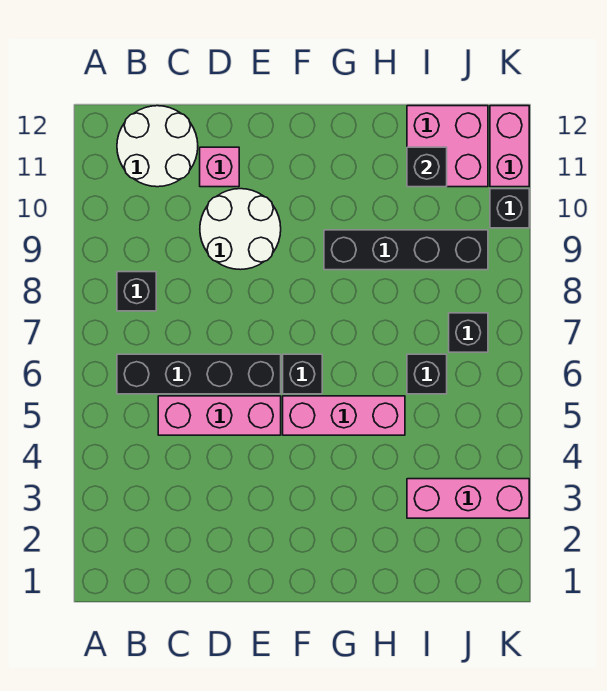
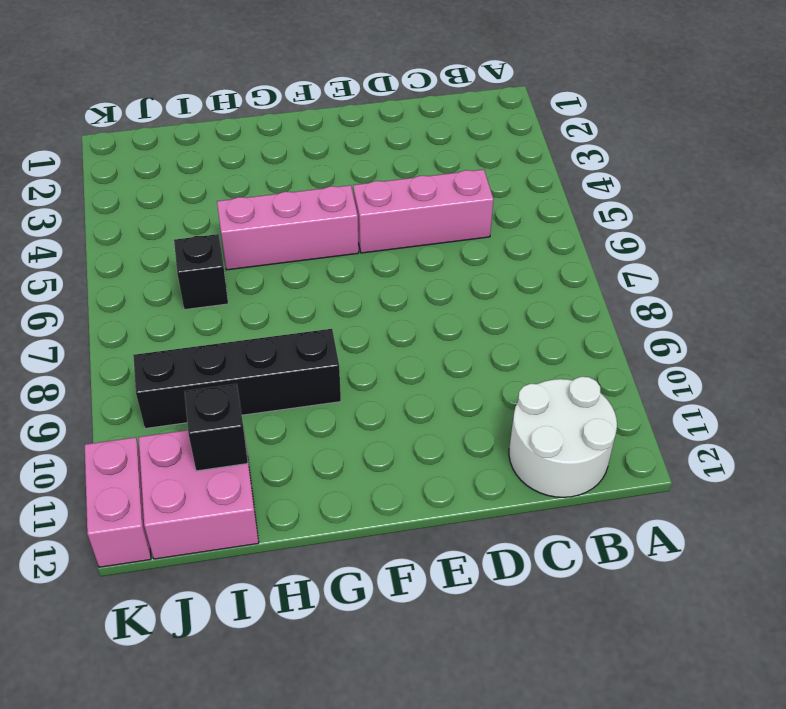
none -> black 1x4 brick [117,354,281,394]
none -> black 1x1 brick [117,272,156,311]
none -> white 2x2 round brick [200,189,281,270]

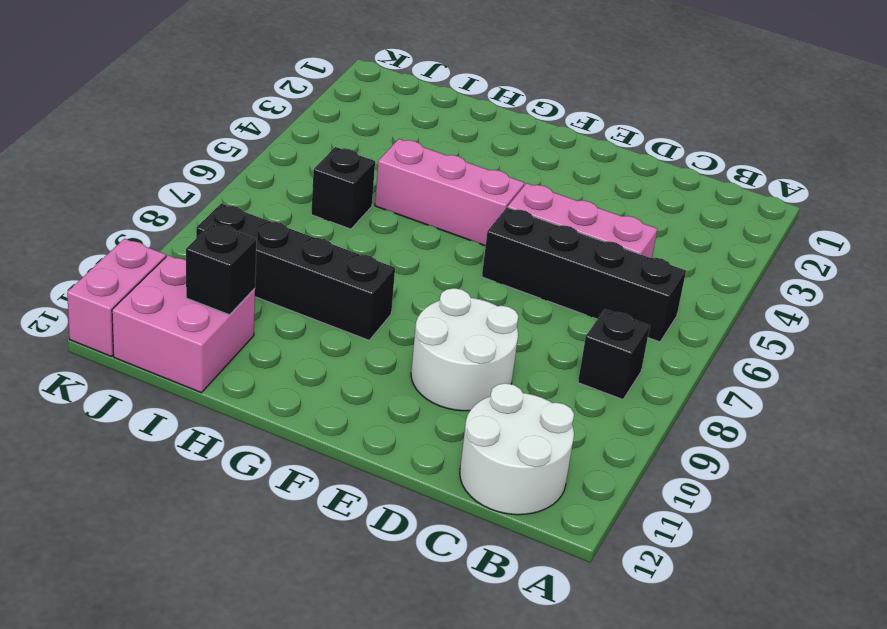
none -> pink 1x1 brick [200,147,239,187]
none -> black 1x1 brick [283,354,322,394]
none -> pink 1x3 brick [407,479,529,518]

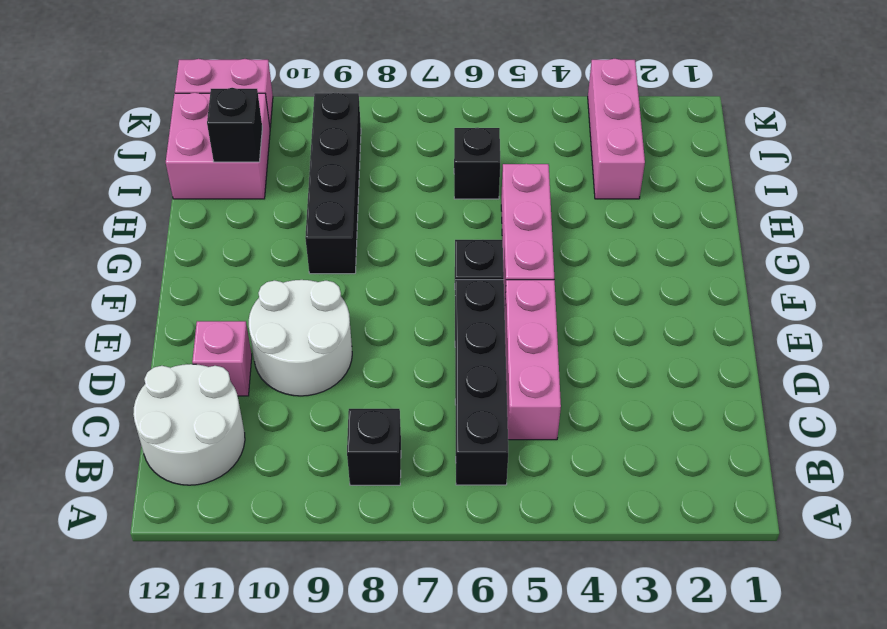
none -> black 1x1 brick [449,313,488,352]
none -> black 1x1 brick [490,189,529,228]

